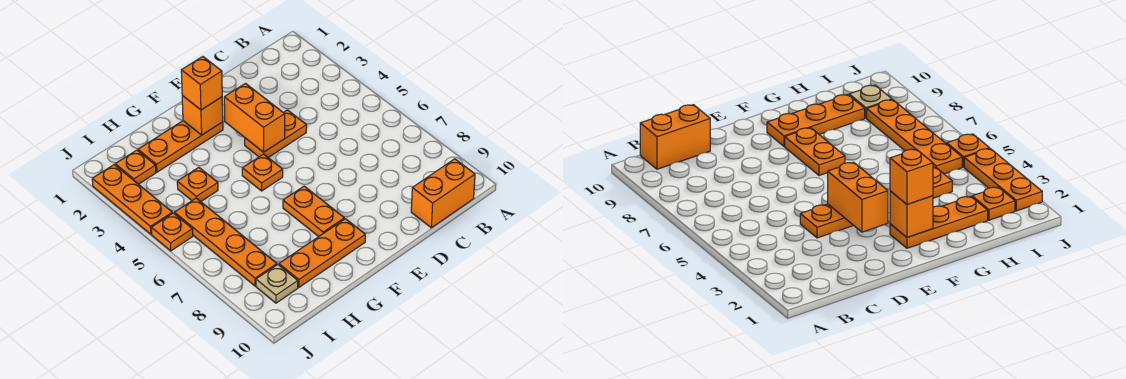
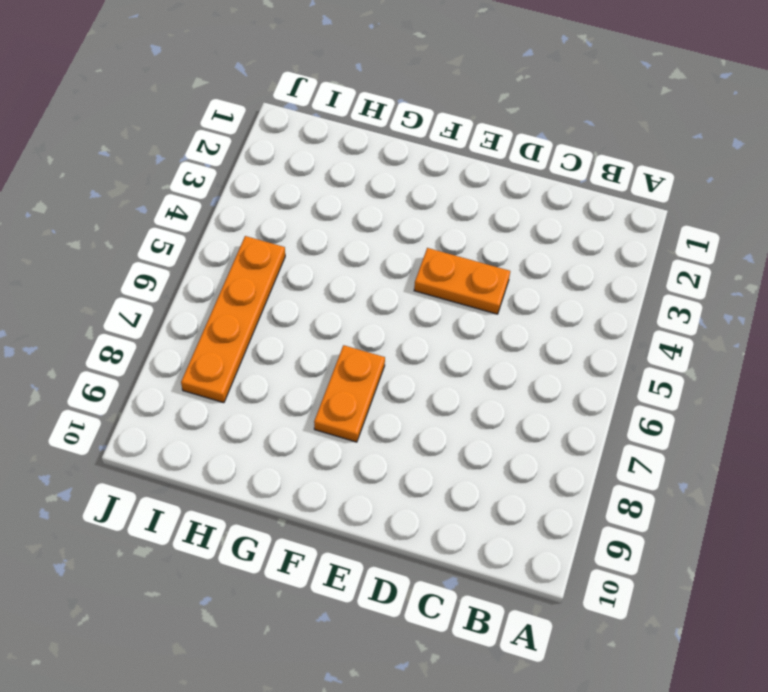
none -> orange 1x2 brick [411,159,475,228]
none -> orange 1x3 plate [138,121,223,172]
none -> orange 1x1 plate [242,154,283,191]

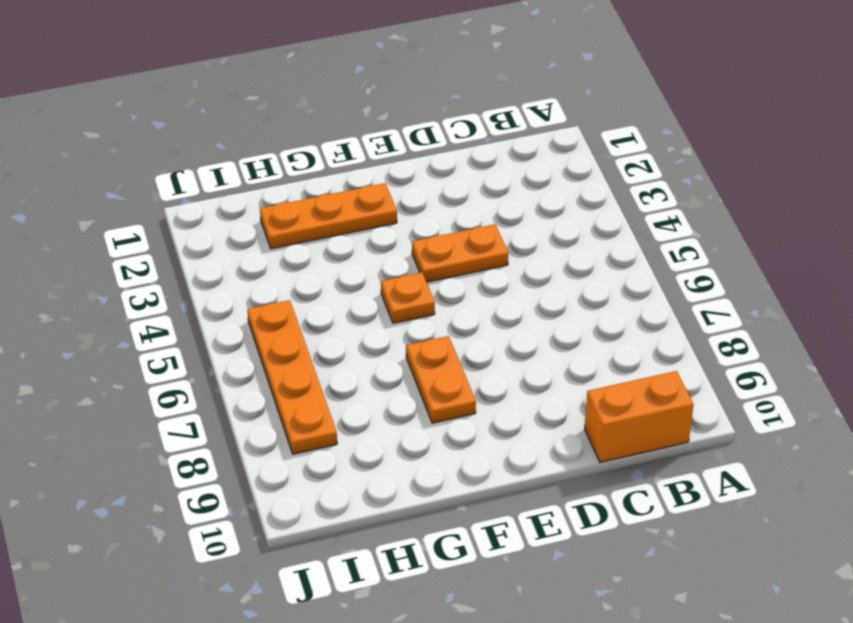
none -> orange 1x3 plate [279,219,365,287]
none -> orange 1x1 plate [177,167,218,201]
none -> orange 1x1 plate [115,150,156,184]

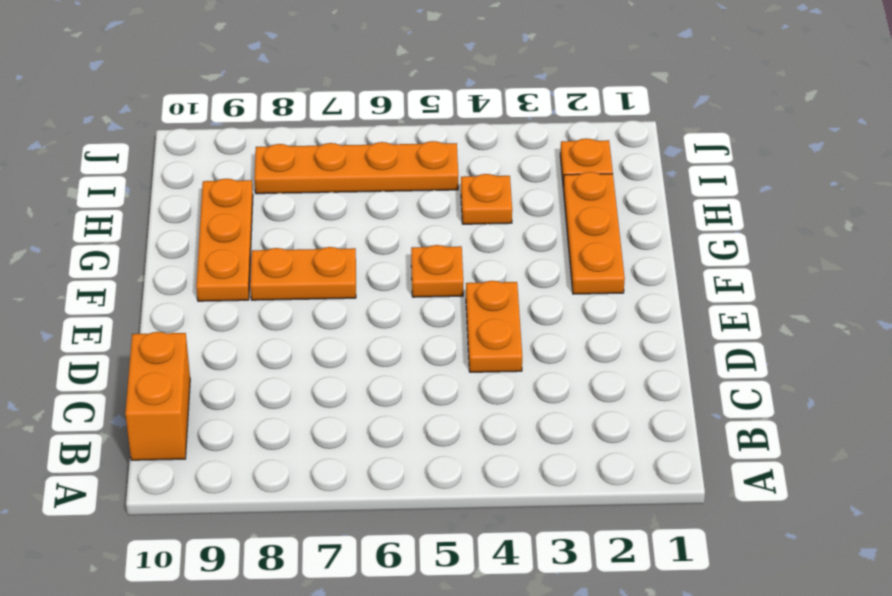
none -> tan 1x1 plate [256,265,298,303]
none -> orange 1x3 plate [92,165,172,234]
none -> orange 1x1 plate [151,213,193,251]

